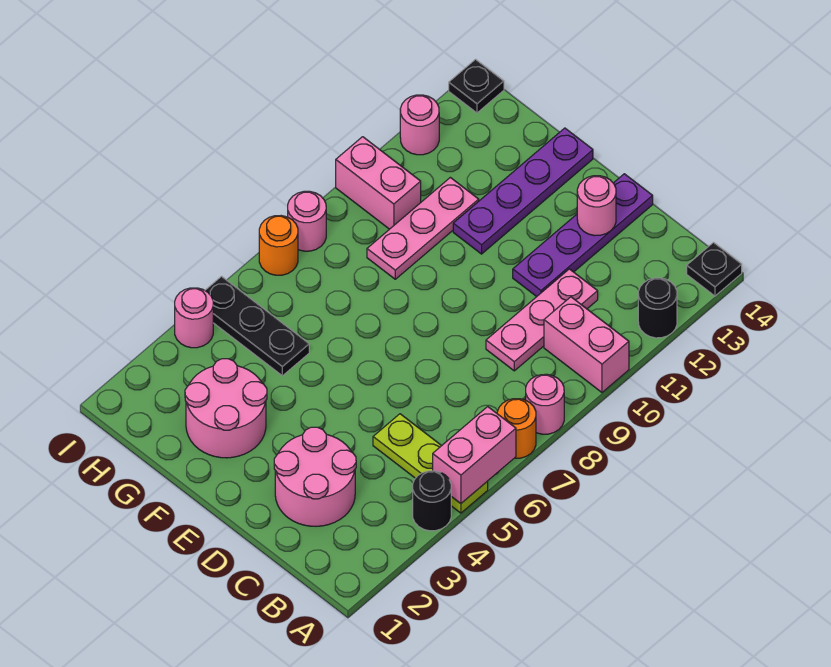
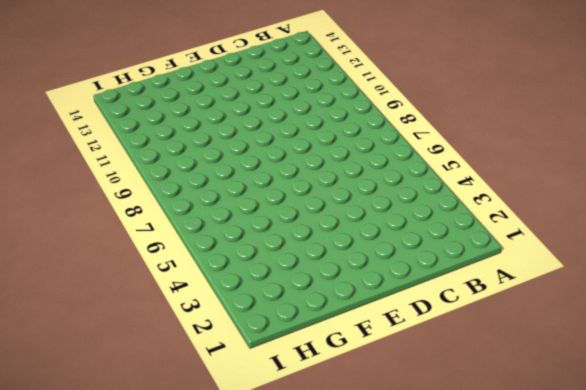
none -> black 1x1 round brick [413,471,451,531]
none -> lime 1x3 plate [373,414,488,513]
none -> orange 1x1 round brick [497,399,536,458]

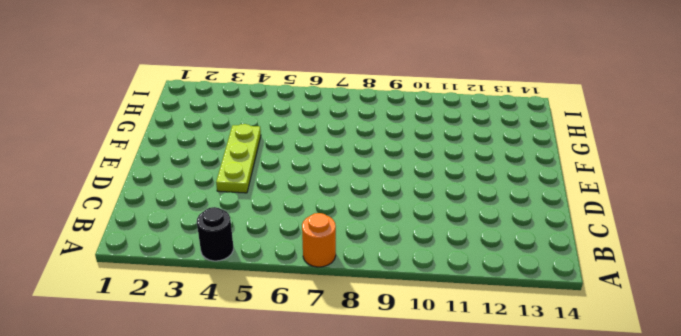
lime 1x3 plate [216,124,261,193] -> lime 1x3 plate moved to [373,414,488,513]
none -> pink 1x1 round brick [526,374,564,434]
none -> pink 1x2 brick [544,297,629,392]
none -> black 1x1 round brick [638,278,677,338]

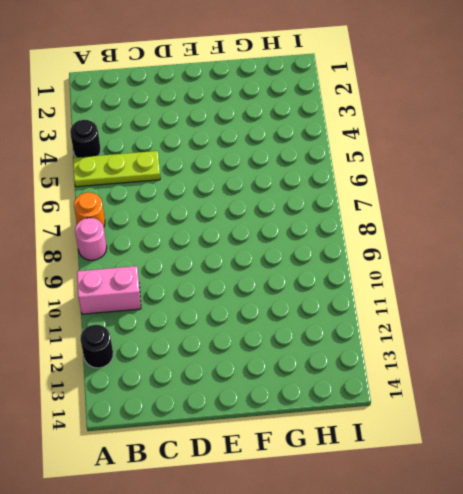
none -> black 1x1 plate [687,243,742,296]
none -> pink 2x2 round brick [274,427,356,526]
none -> pink 1x3 plate [486,269,598,371]

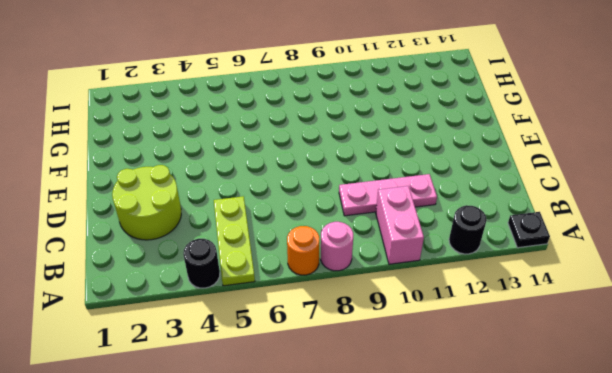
lime 2x2 round brick [112,165,181,240] -> pink 2x2 round brick [274,427,356,526]
none -> purple 1x4 plate [513,174,653,297]
none -> pink 2x2 round brick [185,359,267,458]
none -> purple 1x4 plate [453,128,593,254]

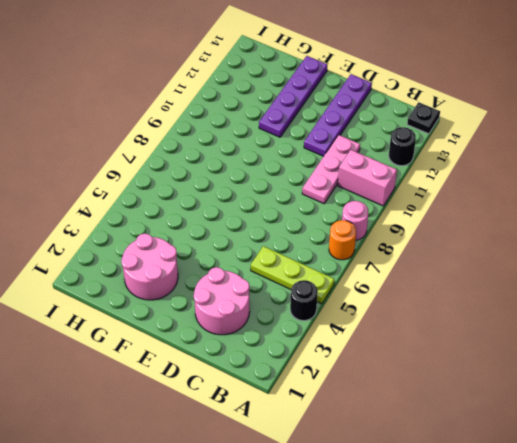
none -> black 1x3 plate [205,276,309,376]
none -> pink 1x3 plate [367,177,479,279]
none -> pink 1x2 brick [336,137,421,229]

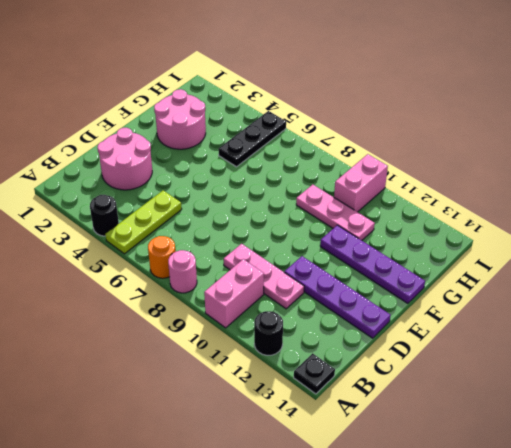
none -> pink 1x1 round brick [175,288,213,348]
none -> orange 1x1 round brick [259,216,298,275]
none -> pink 1x1 round brick [288,191,326,251]

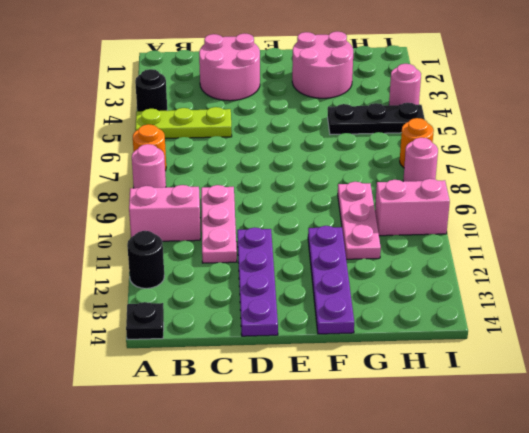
none -> pink 1x1 round brick [400,95,439,155]
none -> black 1x1 plate [449,59,504,113]
none -> pink 1x2 brick [433,407,516,504]

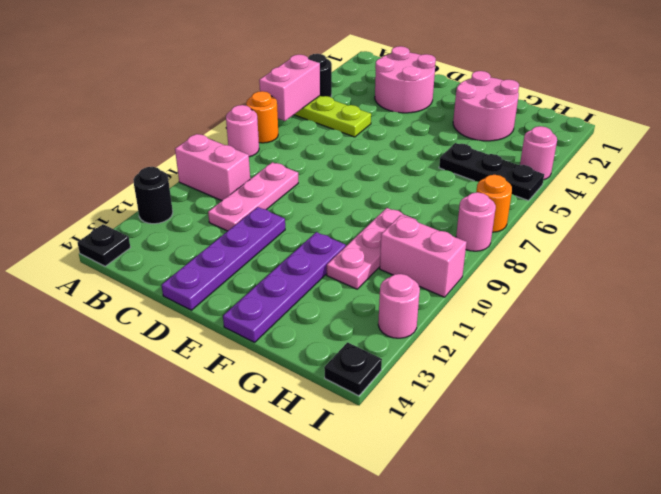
none -> pink 1x1 round brick [577,176,616,236]

